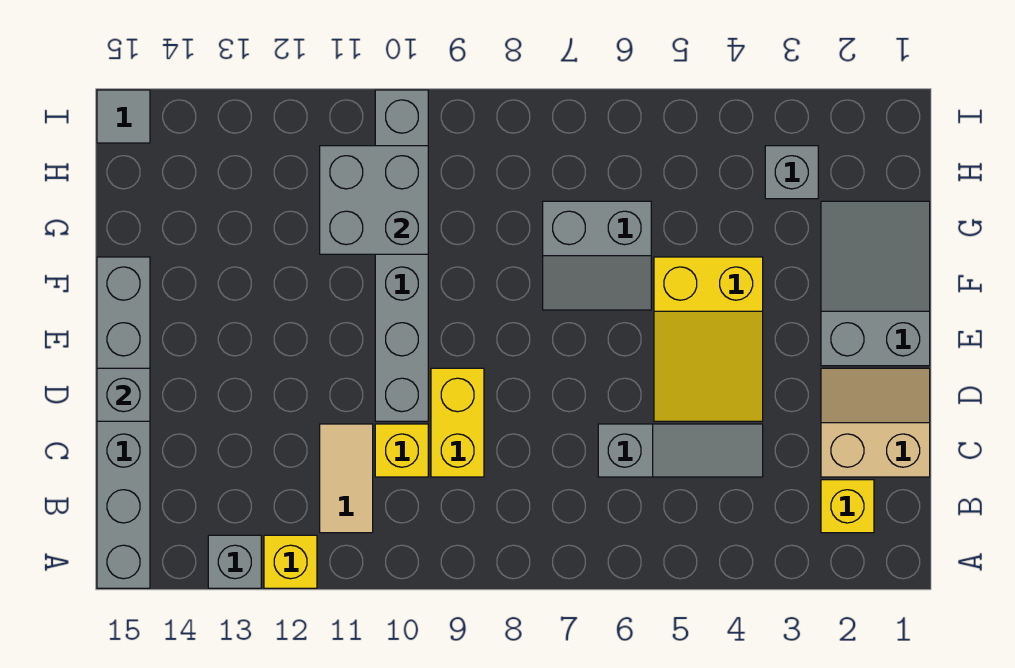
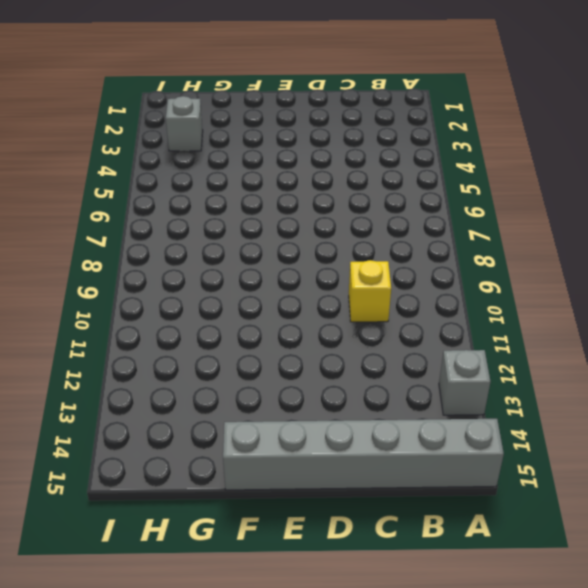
none -> yellow 1x1 brick [264,535,317,588]
none -> yellow 1x1 brick [821,480,874,533]
none -> tan 1x2 tile [320,424,373,533]

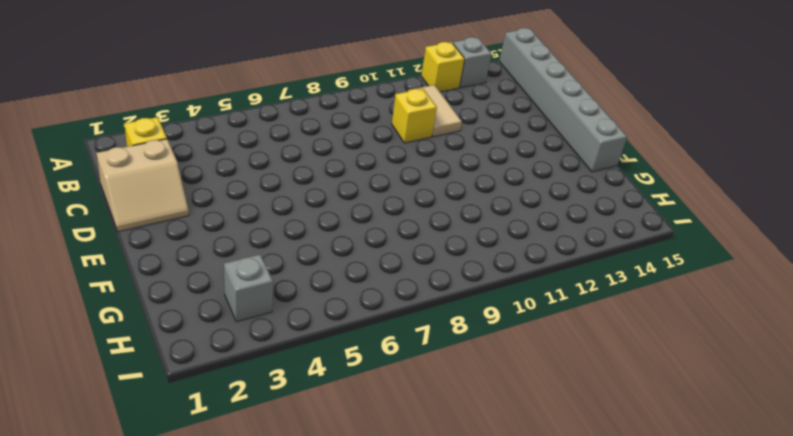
none -> grey 1x3 slope [598,424,763,477]
none -> yellow 1x2 brick [431,368,484,477]
none -> yellow 2x3 slope [654,257,763,421]

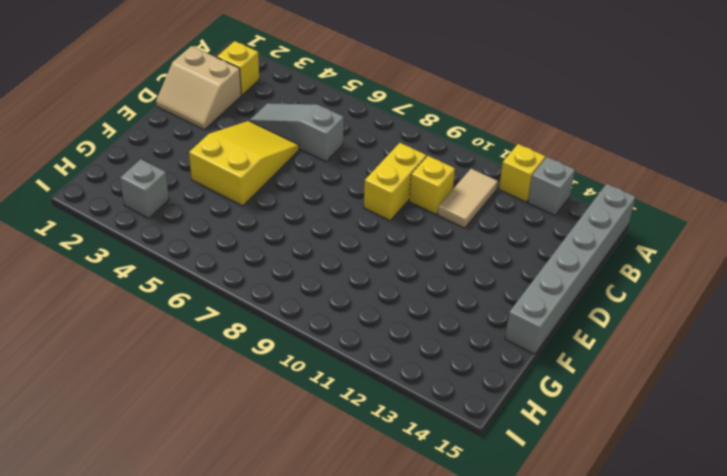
none -> grey 1x6 brick [375,90,428,421]
none -> grey 2x3 slope [821,201,930,366]
none -> grey 2x2 slope [543,201,651,310]

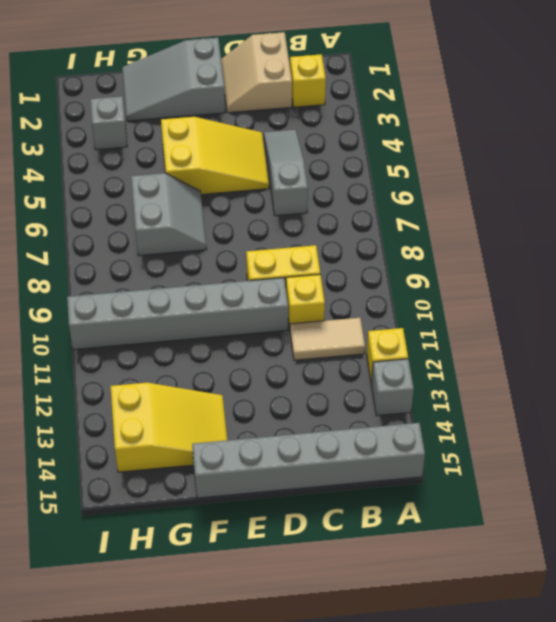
yellow 2x3 slope [110,383,227,472] -> none
none -> grey 1x1 tile [97,90,150,143]
none -> grey 1x1 brick [97,368,150,421]
none -> grey 2x2 brick [320,146,428,254]

